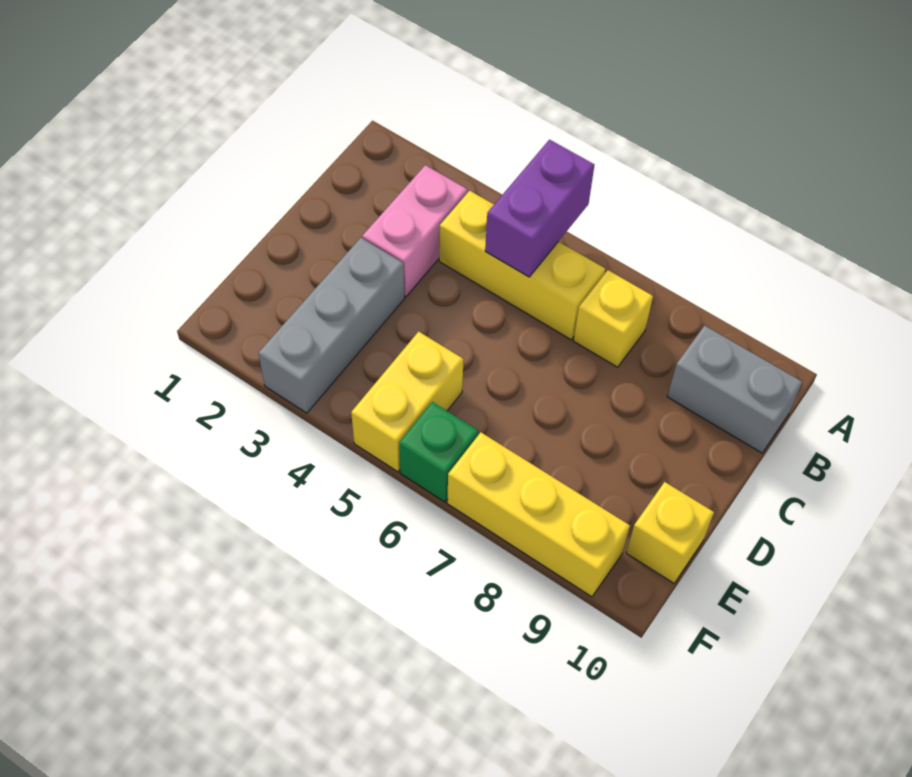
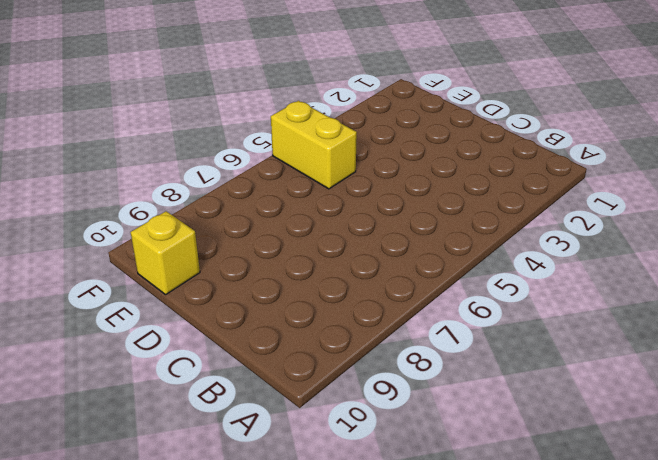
none -> pink 1x2 brick [362,165,467,297]
none -> yellow 1x3 brick [439,191,605,340]

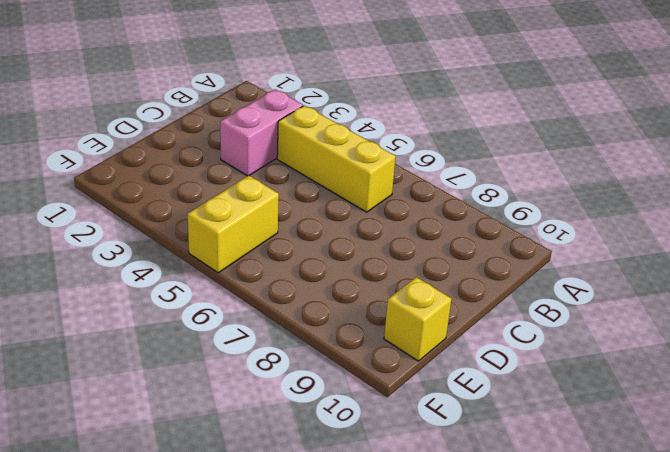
none -> yellow 1x1 brick [574,270,653,367]
none -> grey 1x2 brick [667,326,802,453]

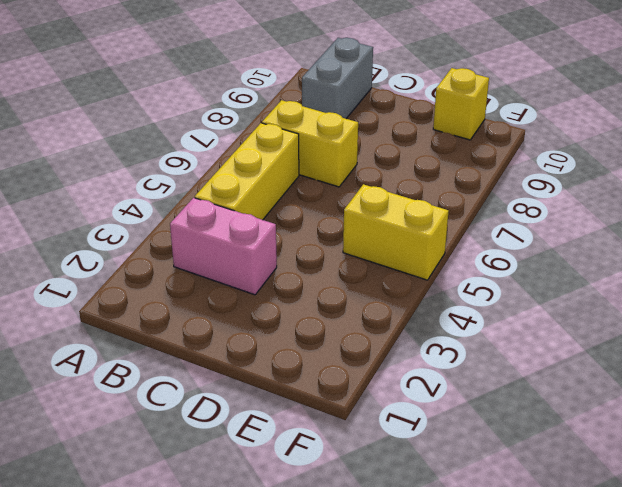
yellow 1x2 brick [262,100,358,187] -> yellow 1x1 brick [574,270,653,367]
none -> grey 1x3 brick [258,238,405,413]
none -> green 1x1 brick [399,402,478,502]

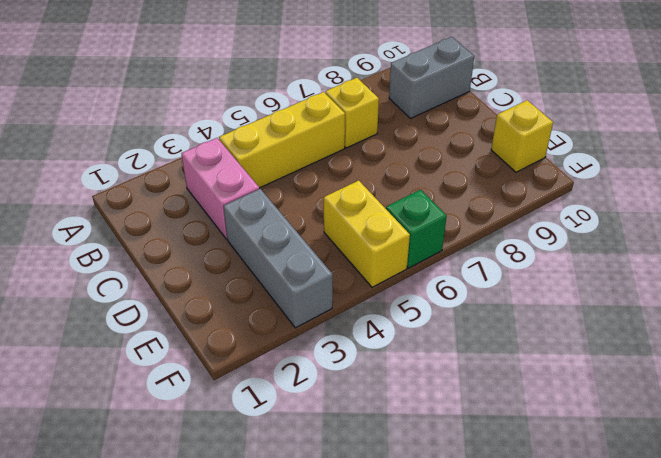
none -> yellow 1x3 brick [447,432,630,597]
none -> purple 1x2 brick [485,140,594,277]

